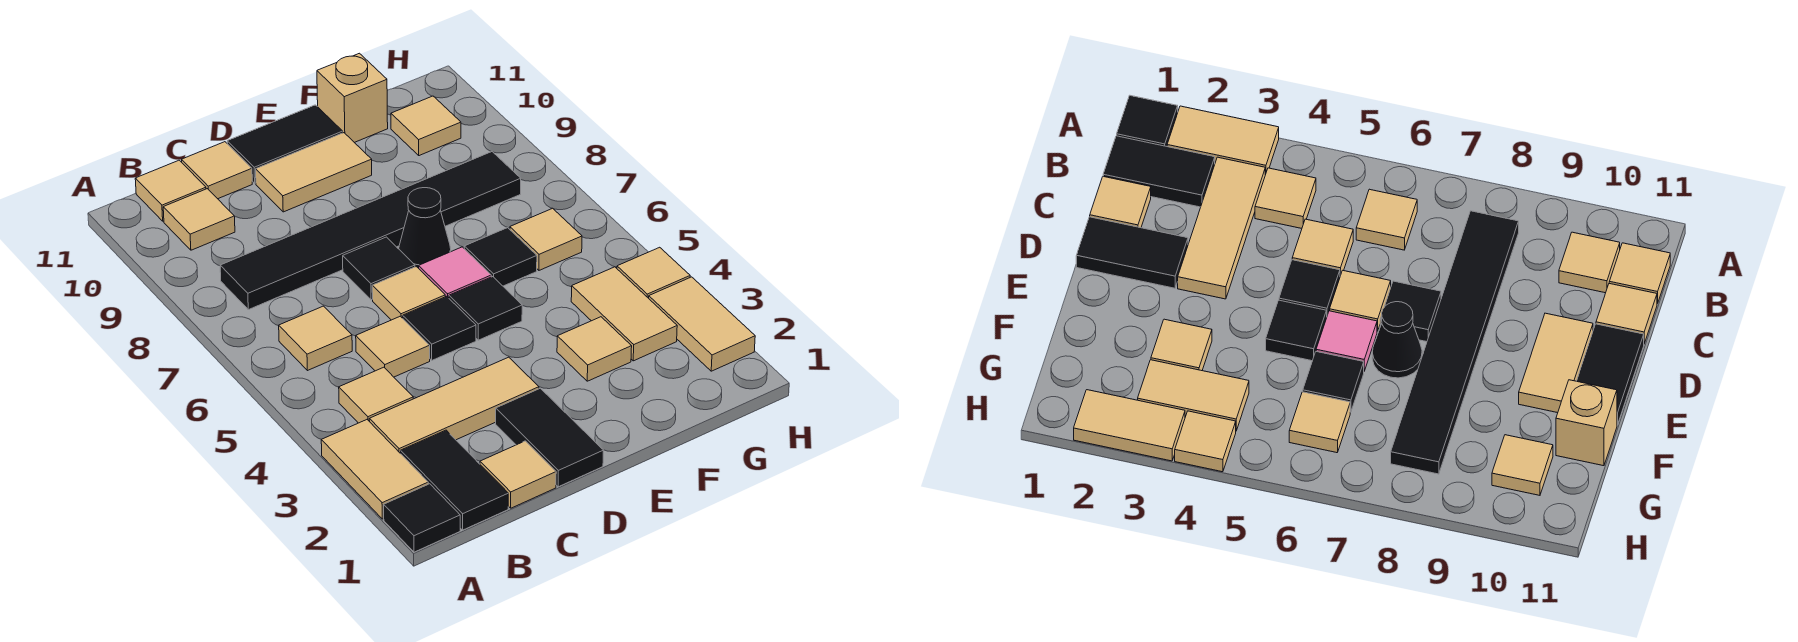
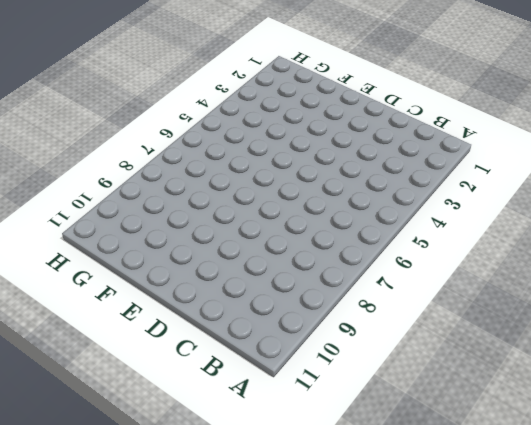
none -> black 1x1 tile [384,484,460,552]
none -> tan 1x2 tile [321,420,428,519]
none -> black 1x2 tile [401,430,508,530]

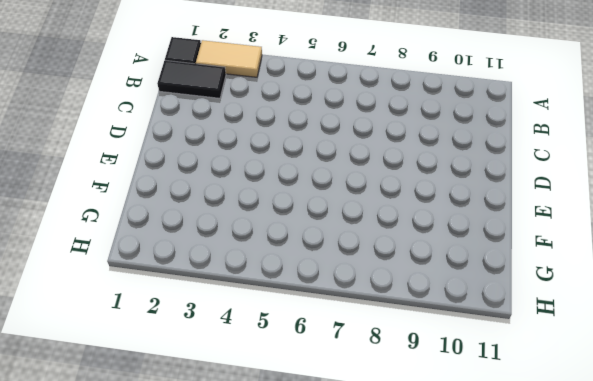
none -> tan 1x3 tile [369,357,539,454]
none -> tan 1x1 tile [339,367,413,423]
none -> tan 1x1 tile [279,306,352,371]

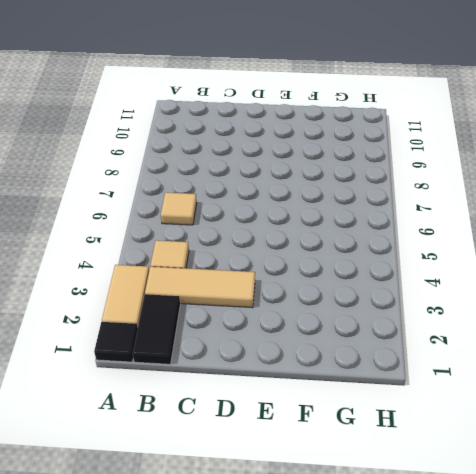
none -> black 1x6 tile [220,152,521,310]
none -> tan 1x1 tile [163,189,235,250]
none -> tan 1x1 tile [135,160,206,221]

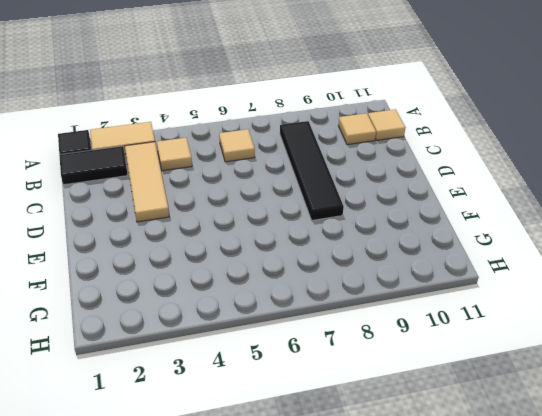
black 1x4 tile [280,121,344,220] -> black 1x6 tile [220,152,521,310]
none -> tan 1x1 tile [480,441,556,508]
none -> tan 1x1 tile [356,316,430,377]
none -> tan 1x1 tile [182,142,252,199]

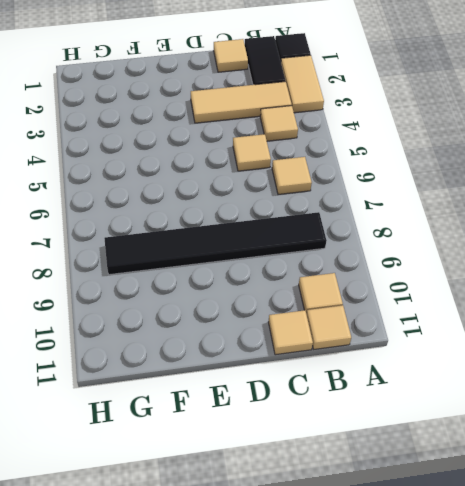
none -> black 1x2 tile [496,388,603,487]
none -> black 1x1 tile [403,296,476,360]
none -> tan 1x1 tile [372,267,445,320]

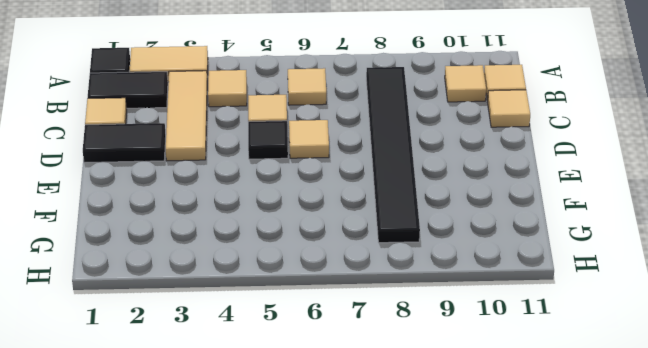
none -> black 1x1 tile [343,237,415,300]
none -> tan 1x2 tile [256,133,372,212]
none -> black 1x2 tile [227,105,343,183]

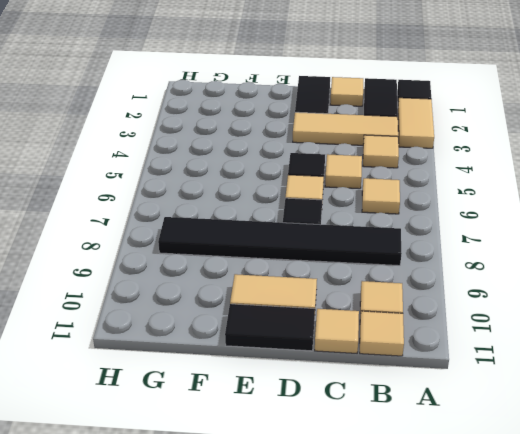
none -> black 1x1 tile [449,277,522,340]
none -> pink 1x1 tile [419,247,491,298]
none -> black 1x1 cone [399,188,451,268]

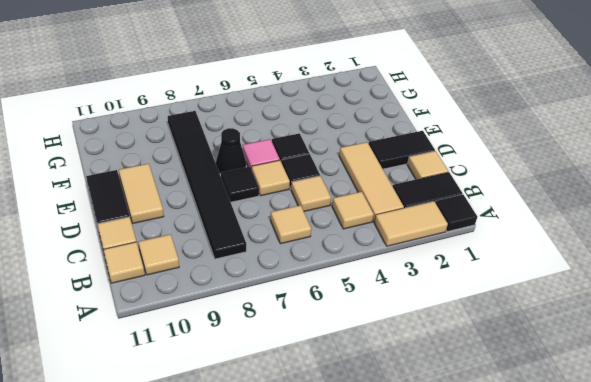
none -> tan 1x1 tile [557,317,632,381]
none -> black 1x1 tile [464,228,537,286]
none -> tan 1x1 brick [317,53,388,143]

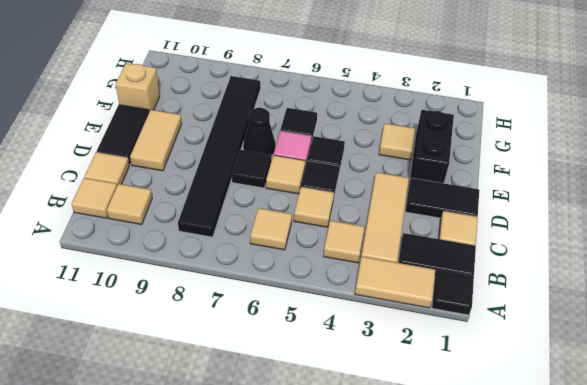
black 1x2 brick [409,110,454,183] -> none
none -> tan 1x2 tile [571,267,677,361]
none -> tan 1x1 tile [510,208,582,270]
none -> tan 1x1 tile [391,96,461,156]

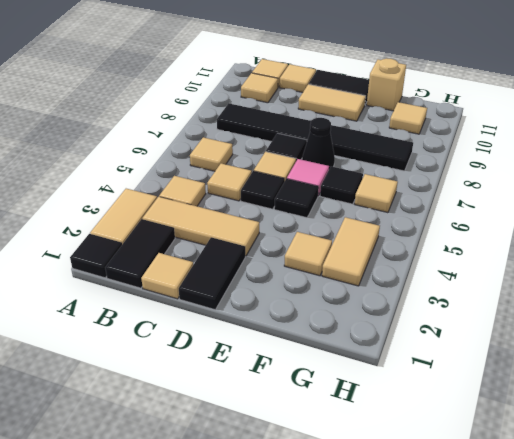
none -> tan 1x2 tile [649,277,755,371]
none -> tan 1x1 tile [617,247,690,298]

